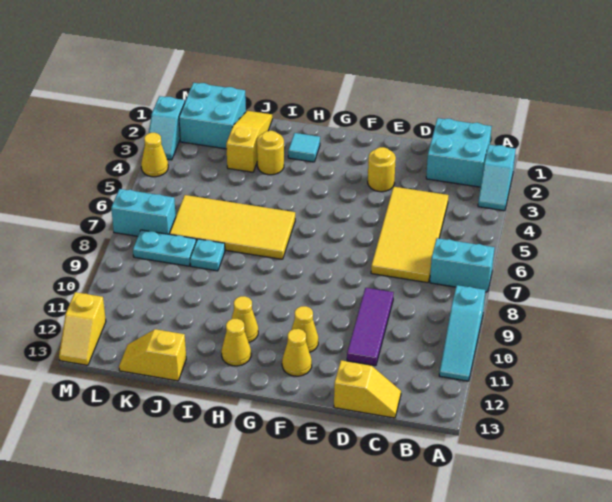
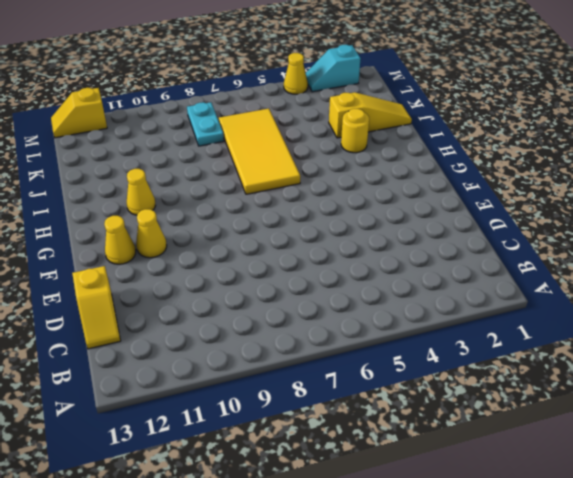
none -> cyan 1x2 slope [478,145,516,211]
none -> cyan 1x2 brick [430,238,494,292]
none -> cyan 1x3 slope [439,285,485,381]

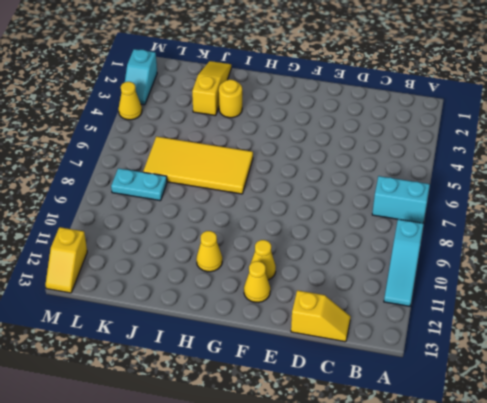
none -> cyan 1x2 slope [478,145,516,211]
none -> cyan 2x2 brick [426,118,492,187]
none -> yellow 2x4 tile [371,187,448,283]

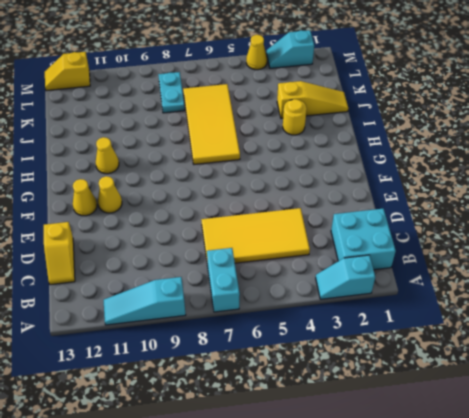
none -> purple 1x3 tile [347,288,394,366]
none -> yellow 1x1 round brick [368,147,396,192]
none -> cyan 1x1 tile [288,133,320,162]

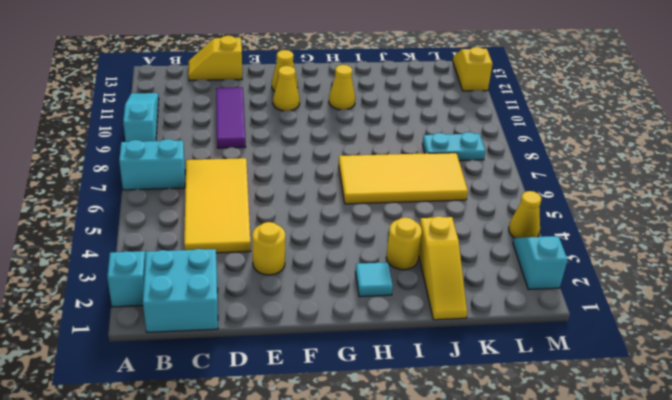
none -> yellow 1x1 cone [221,319,251,366]
none -> cyan 1x1 plate [190,239,225,271]
none -> yellow 1x2 slope [119,329,186,381]

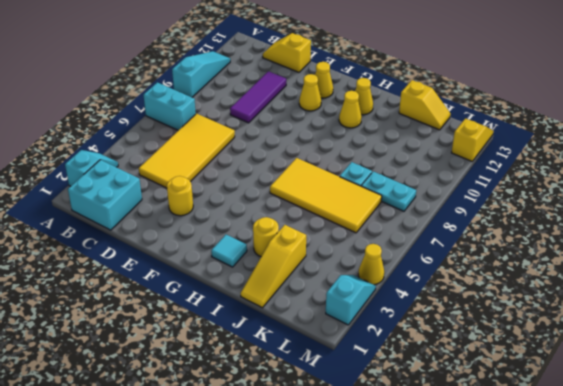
none -> cyan 2x2 brick [179,83,246,149]
none -> cyan 1x2 brick [111,189,176,236]

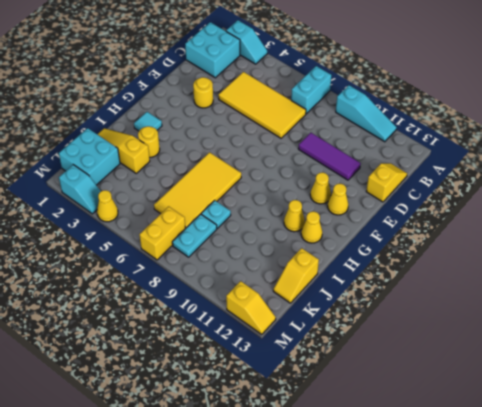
yellow 1x2 brick [140,206,185,260] -> cyan 1x2 brick [111,189,176,236]

